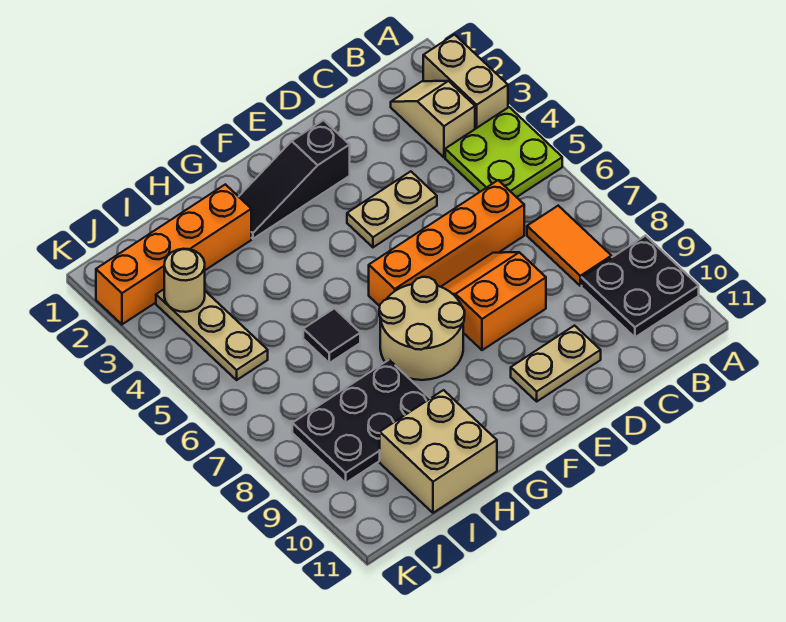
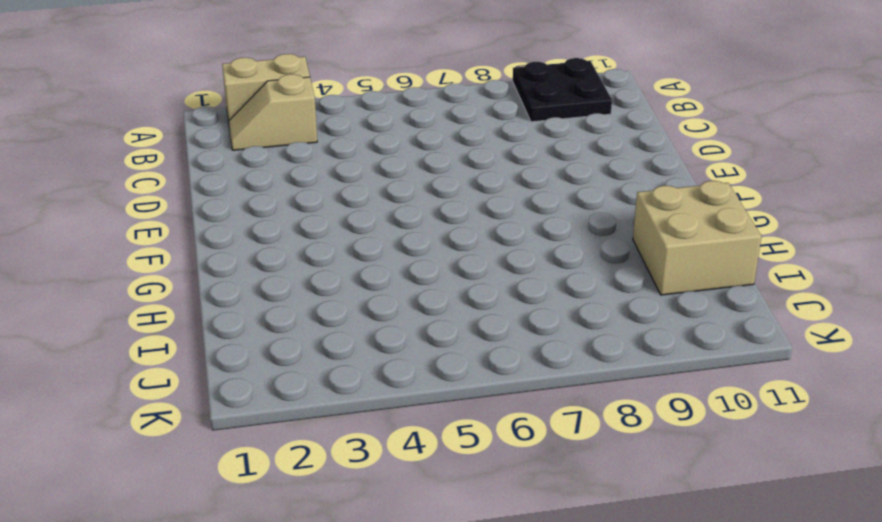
none -> lime 2x2 plate [445,107,562,197]
none -> orange 1x2 tile [527,206,612,286]
none -> orange 1x4 brick [369,180,524,306]

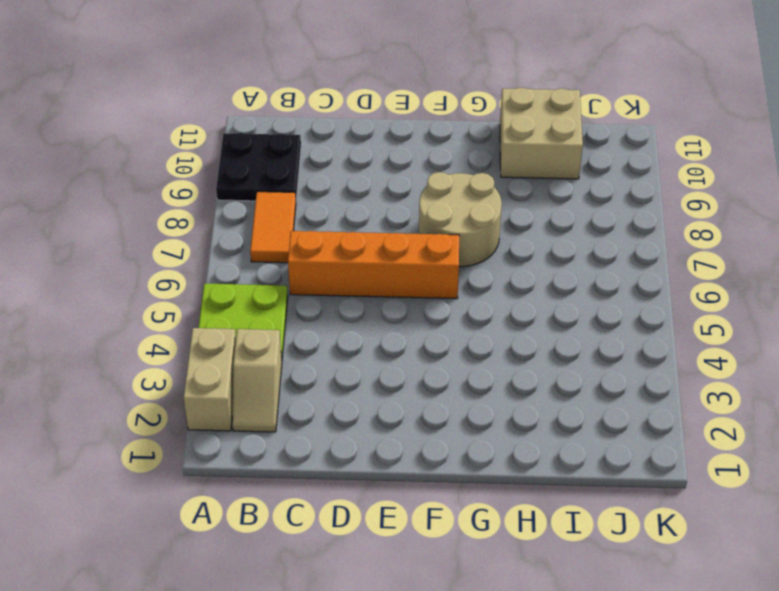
none -> tan 1x2 plate [347,171,437,247]
none -> orange 2x2 slope [441,252,546,350]
none -> tan 1x2 plate [511,326,601,401]

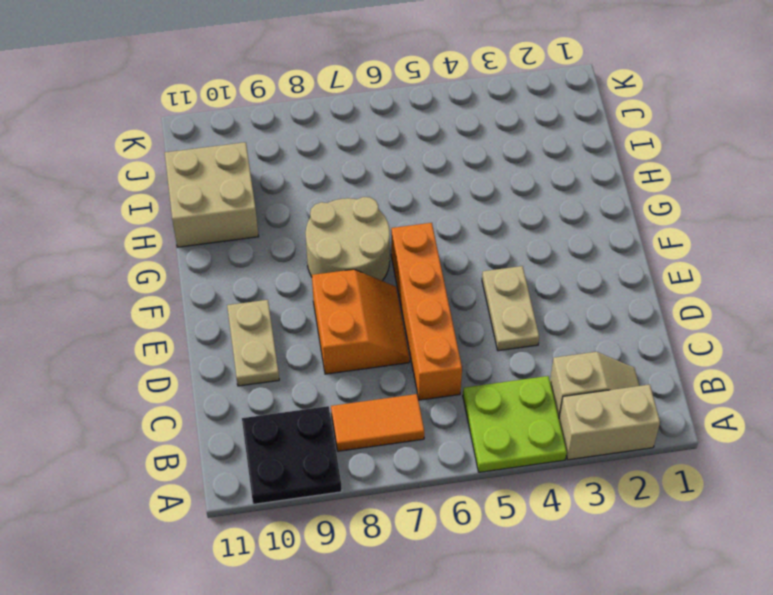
none -> black 1x3 slope [239,120,350,239]
none -> orange 1x4 brick [96,184,251,324]
none -> black 1x1 tile [303,308,360,363]

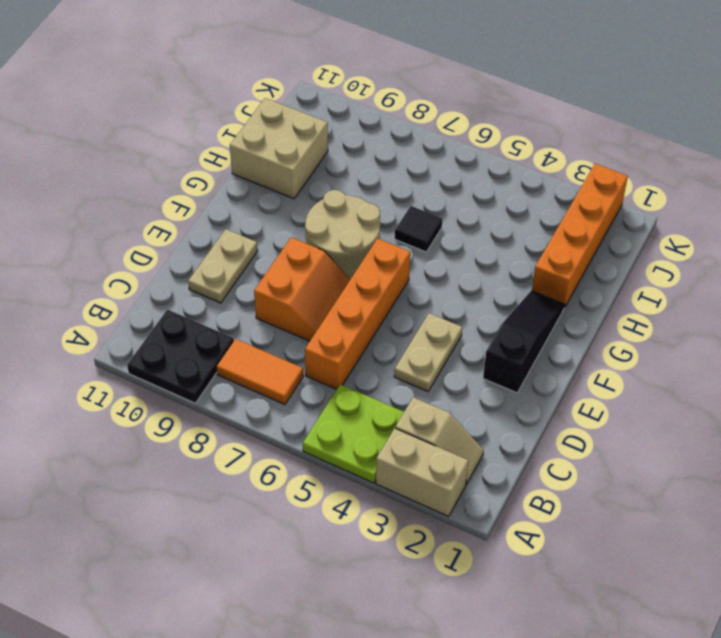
none -> black 2x3 plate [292,360,430,483]
none -> tan 1x3 plate [156,289,268,380]
none -> tan 1x1 round brick [164,249,205,312]

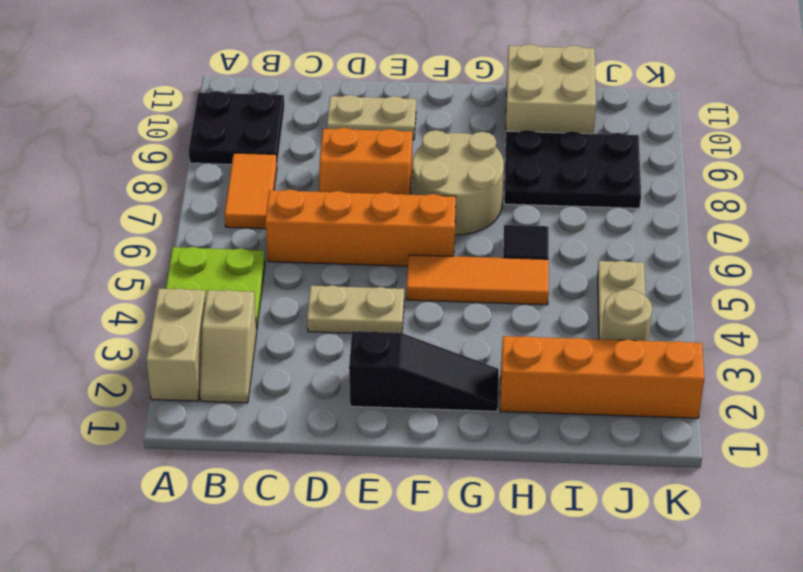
orange 1x3 tile [407,255,549,305] -> none

